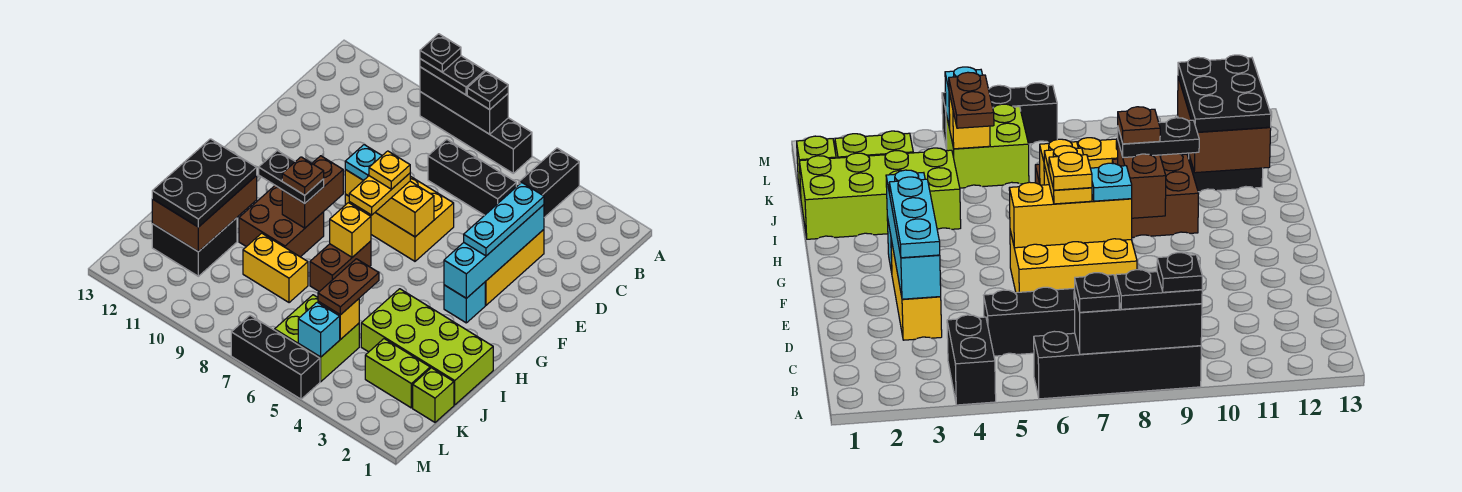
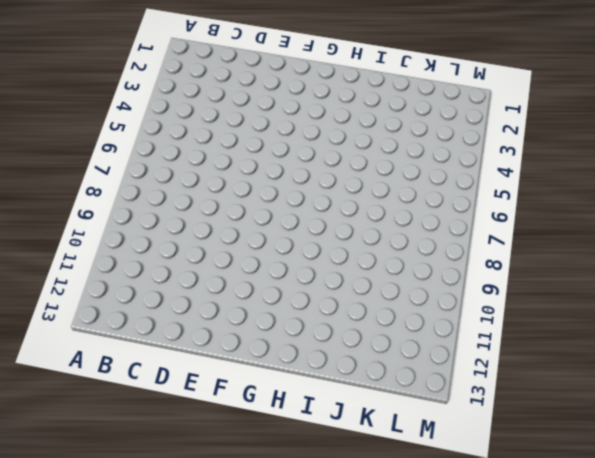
none -> black 1x2 brick [519,148,579,218]
none -> black 1x4 brick [420,92,532,173]
none -> black 1x3 brick [428,139,516,215]
none -> yellow 1x3 brick [485,230,544,305]

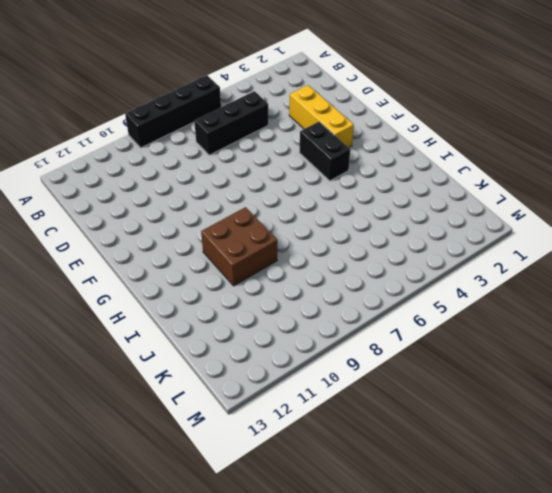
black 1x2 brick [299,122,350,181] -> black 1x2 brick moved to [519,148,579,218]
none -> yellow 2x3 brick [345,176,454,261]
none -> cyan 1x1 brick [444,282,485,323]
none -> brown 1x2 brick [310,241,371,292]
none -> lime 2x4 brick [361,289,493,405]

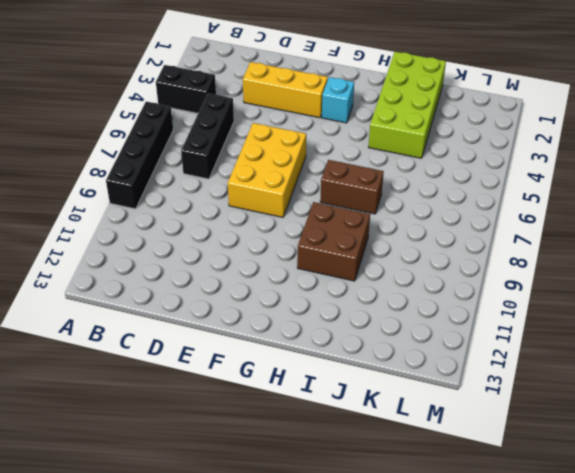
none -> yellow 1x2 brick [243,233,308,303]
none -> black 2x2 brick [152,218,237,276]
none -> lime 1x1 brick [413,368,454,422]
none -> lime 1x2 brick [365,339,430,408]

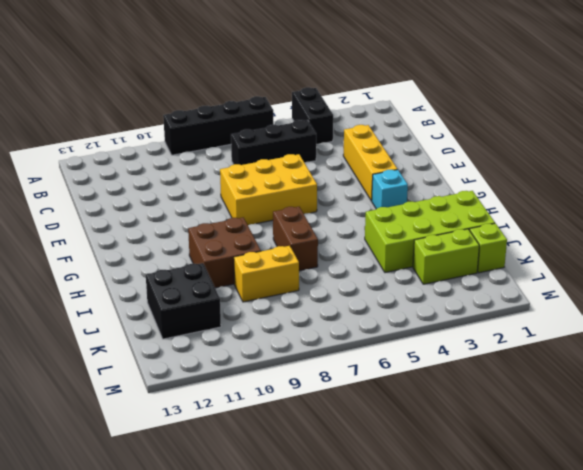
none -> lime 2x2 brick [275,295,359,382]
none -> black 1x3 brick [231,315,320,399]
none -> black 1x3 brick [420,67,508,134]
none -> cyan 1x4 brick [444,205,544,298]

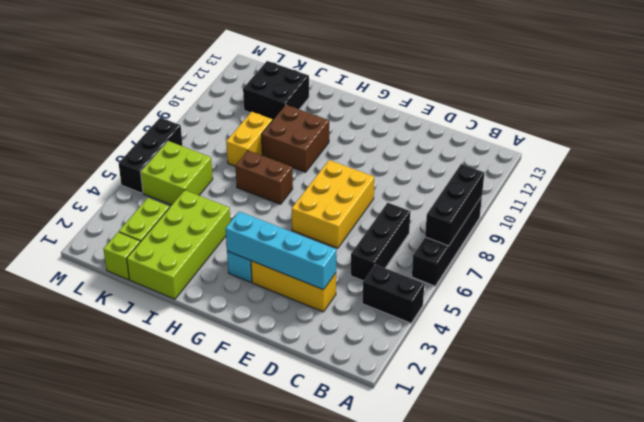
none -> yellow 1x3 brick [345,170,434,237]
none -> brown 1x2 brick [282,156,343,228]
none -> yellow 1x1 brick [330,203,371,257]
none -> brown 2x3 brick [152,176,257,252]

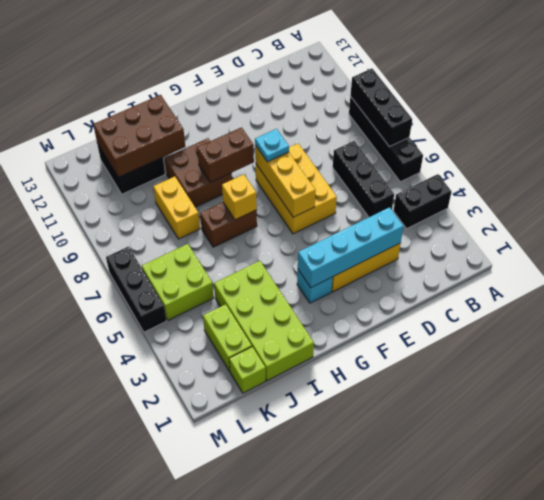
none -> yellow 1x1 brick [318,299,359,340]
none -> cyan 1x1 brick [298,302,340,357]
none -> black 1x1 plate [467,71,508,110]
none -> black 1x2 plate [420,56,485,95]

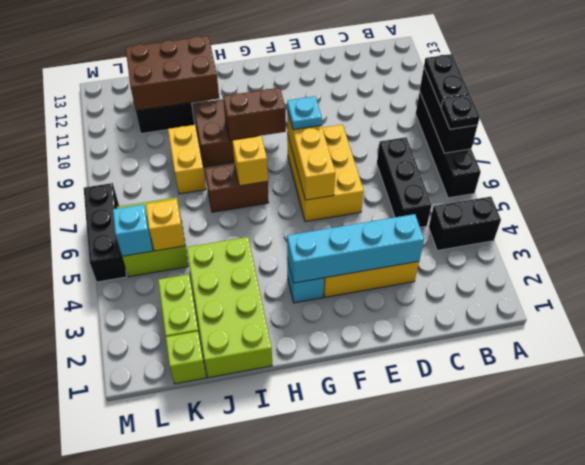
none -> cyan 1x3 plate [464,182,544,256]
none -> yellow 1x2 plate [349,173,410,215]
none -> black 1x2 plate [259,151,324,203]
none -> black 2x3 plate [152,139,257,227]

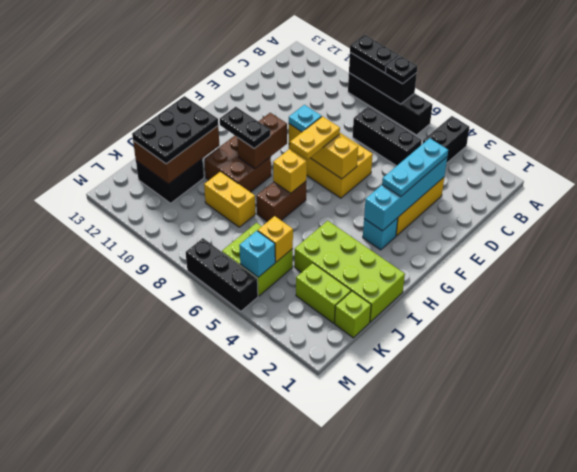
none -> brown 1x2 plate [318,259,379,315]
none -> black 1x1 plate [420,34,461,72]
none -> yellow 1x1 plate [369,151,410,189]
none -> brown 1x1 plate [282,157,324,195]

